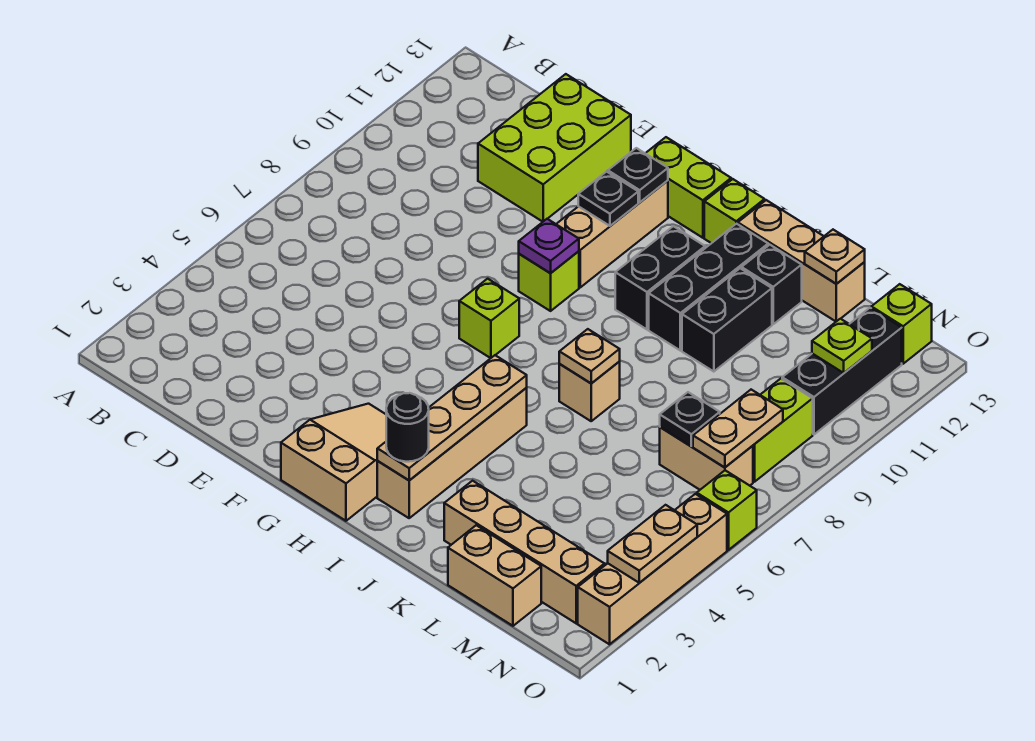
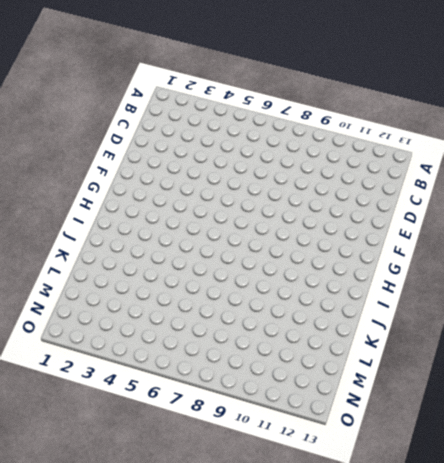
none -> lime 2x3 brick [478,74,631,222]
none -> tan 2x3 slope [281,404,386,521]
none -> lime 1x1 brick [459,279,519,358]
none -> lime 1x1 brick [519,251,579,311]

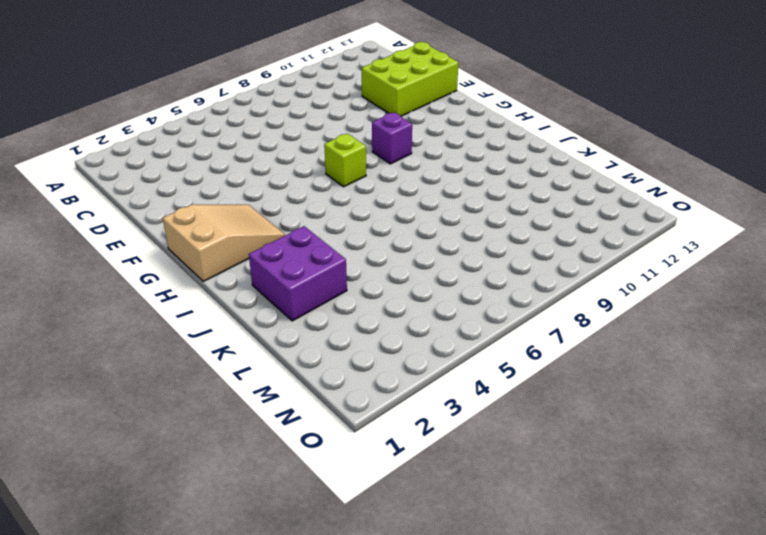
purple 1x1 brick [372,112,412,164] -> lime 1x1 brick [519,251,579,311]
purple 2x2 brick [249,226,347,321] -> tan 1x4 brick [444,481,605,623]
none -> tan 1x3 brick [556,181,668,287]
none -> lime 1x2 brick [645,137,731,238]
none -> tan 1x4 brick [377,388,527,518]
none -> black 1x2 brick [615,226,705,329]

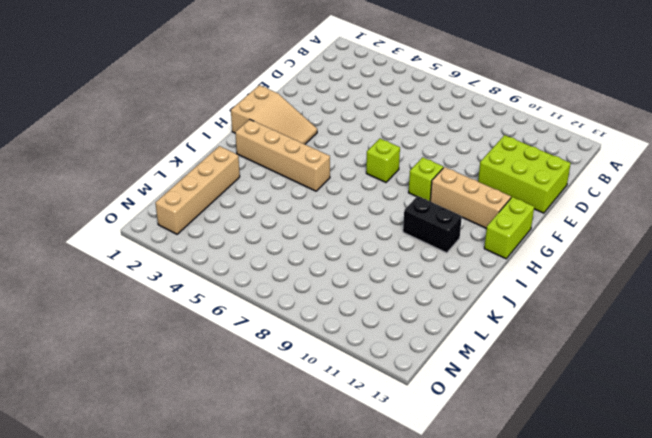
none -> lime 1x1 brick [704,179,765,243]
none -> tan 1x1 brick [559,361,620,421]
none -> black 1x3 brick [649,224,768,350]
none -> tan 1x3 brick [738,200,865,321]

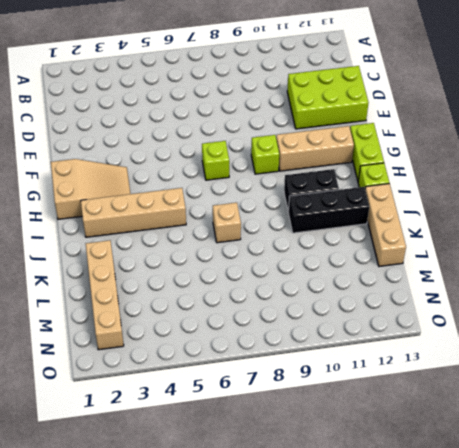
none -> black 1x2 brick [682,268,772,372]
none -> black 1x1 brick [742,245,802,324]
none -> tan 1x2 brick [448,525,541,626]
none -> tan 1x2 brick [660,427,753,490]

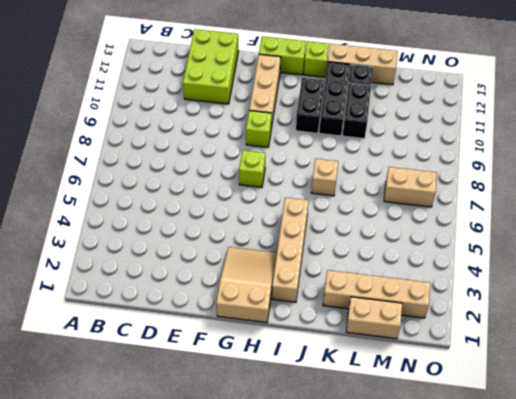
none -> lime 1x2 brick [753,379,813,482]
none -> black 1x3 brick [782,308,902,434]
none -> lime 1x1 brick [871,284,932,364]
none -> tan 1x4 brick [578,494,727,644]

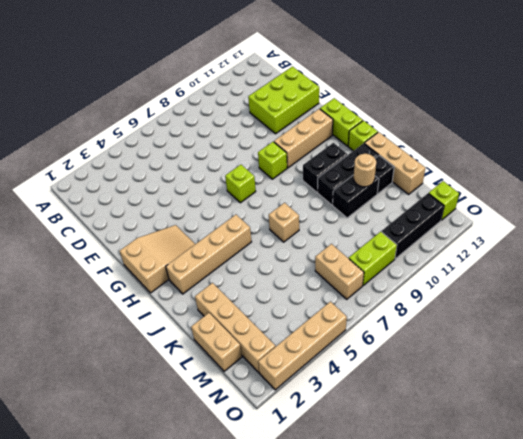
tan 1x1 round brick [354,154,376,187] -> none
none -> lime 1x1 brick [697,470,757,550]
none -> purple 1x1 plate [519,219,579,273]
none -> black 1x1 plate [578,172,638,226]
none -> black 1x1 plate [608,148,668,202]

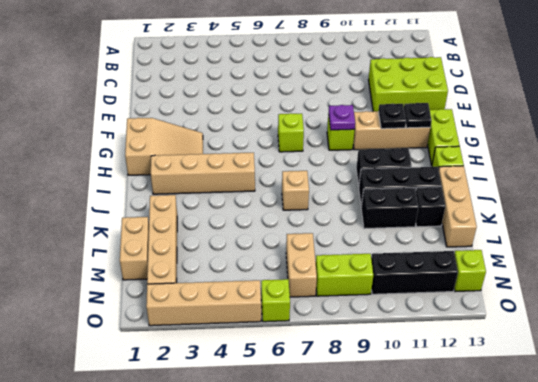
none -> tan 1x4 plate [377,355,527,480]
none -> tan 1x1 plate [559,329,620,383]
none -> tan 1x1 plate [805,230,865,284]
none -> black 1x1 plate [660,392,720,446]

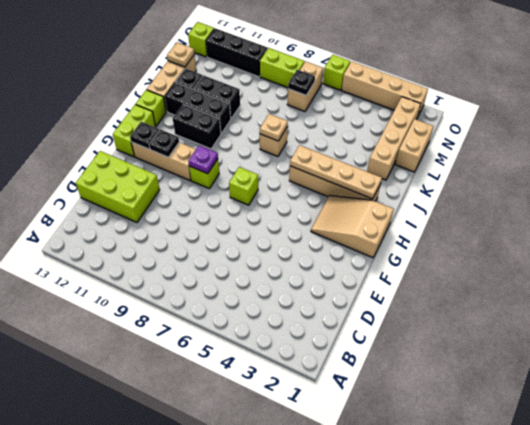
none -> tan 1x2 plate [693,390,783,468]
none -> lime 1x1 plate [812,319,872,373]
none -> tan 1x2 plate [608,505,697,583]
none -> black 1x1 round brick [386,393,429,462]

